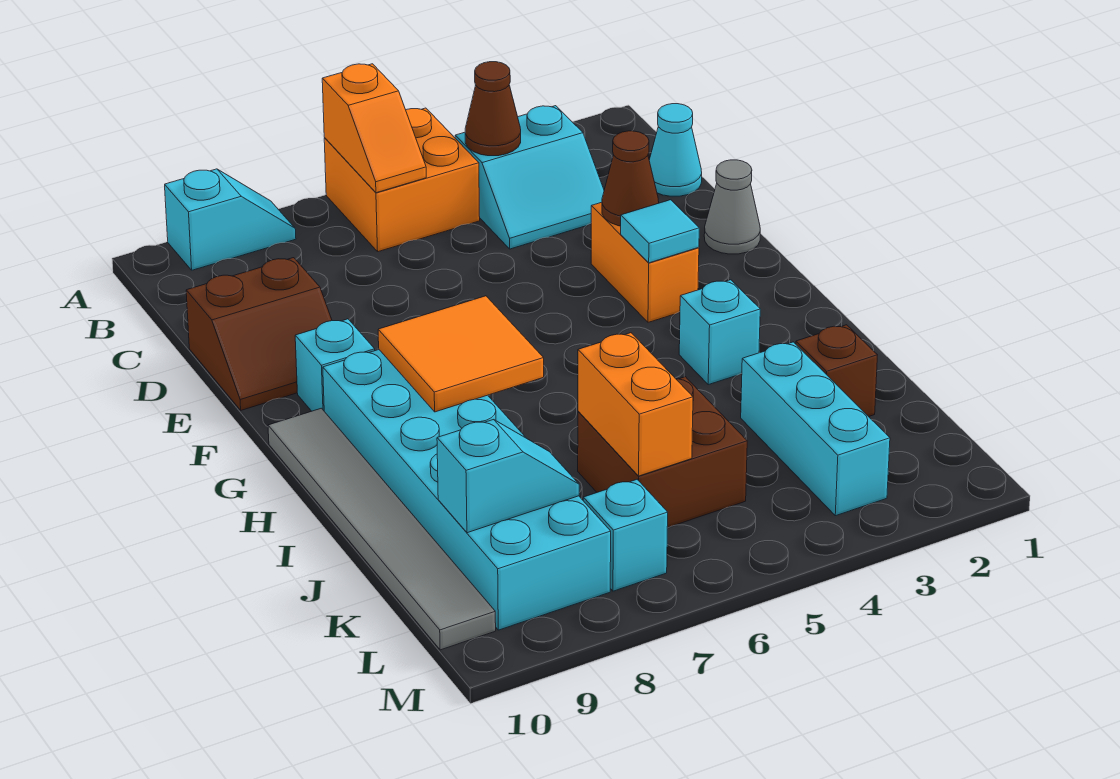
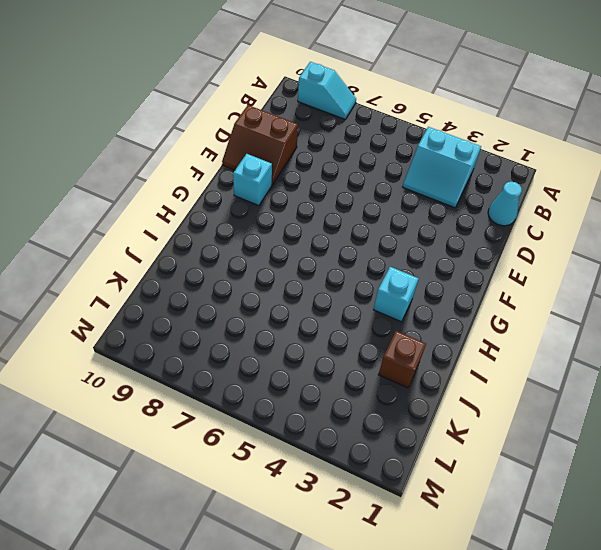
none -> orange 2x2 brick [324,108,480,252]
none -> grey 1x1 cone [704,160,760,254]
none -> orange 1x2 brick [591,202,699,322]

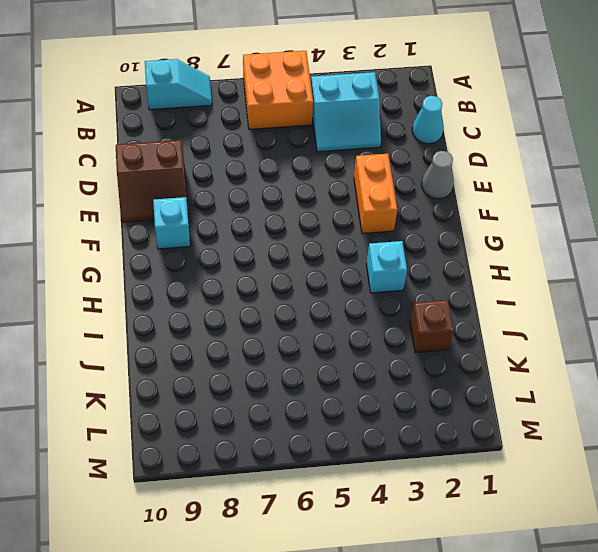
none -> cyan 2x6 brick [323,350,611,630]
none -> grey 1x6 tile [268,408,496,650]
none -> cyan 1x3 brick [741,342,890,516]

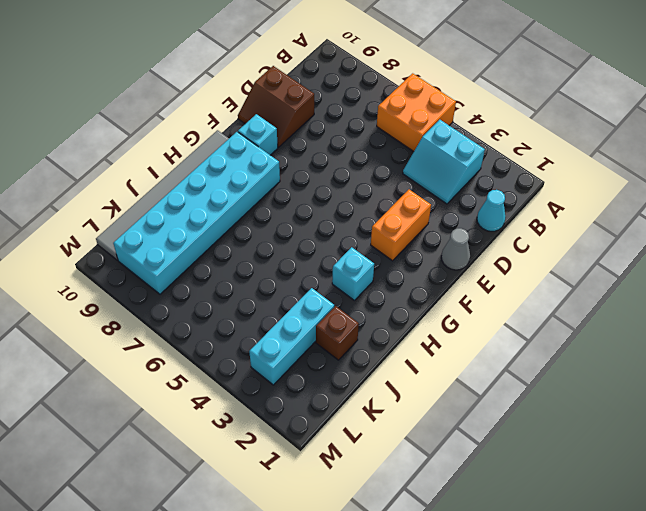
none -> cyan 1x2 slope [165,169,296,270]
none -> brown 2x2 brick [578,377,747,528]
none -> cyan 1x1 brick [583,480,668,591]

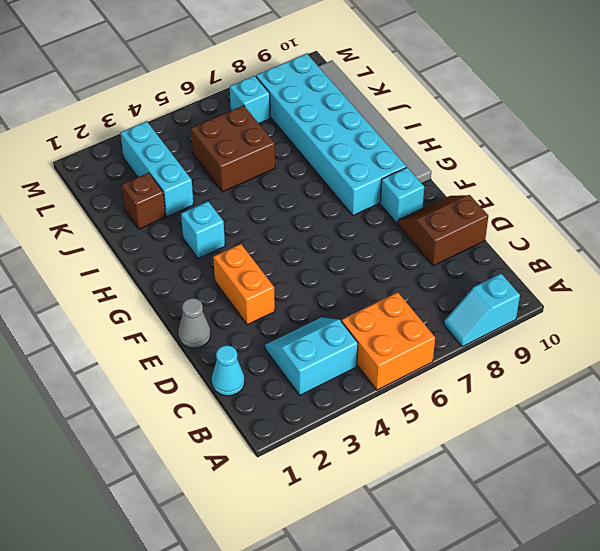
none -> orange 1x2 slope [322,64,426,193]
none -> brown 1x1 cone [465,62,521,156]
none -> brown 1x1 cone [602,131,659,226]

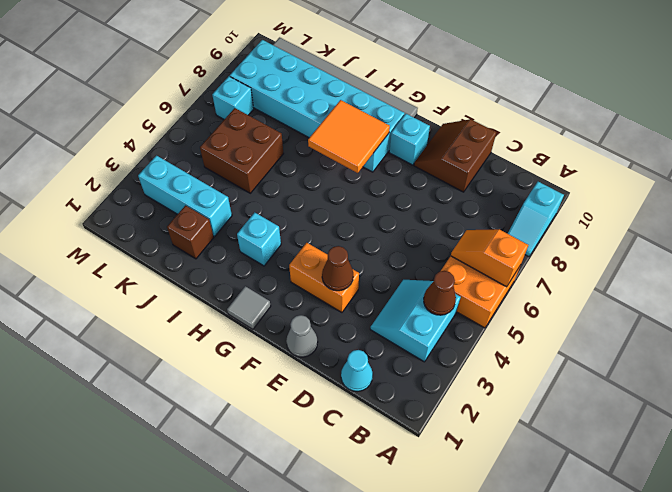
grey 1x1 tile [227,286,271,329] -> none
none -> cyan 1x1 tile [621,200,699,263]
none -> orange 1x2 brick [578,333,693,476]
none -> cyan 1x2 slope [437,420,579,533]

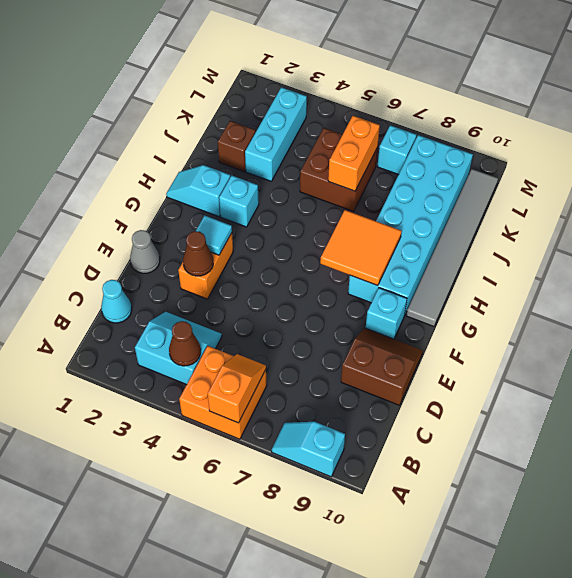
cyan 1x2 slope [166,165,230,217] -> cyan 1x2 slope moved to [437,420,579,533]

